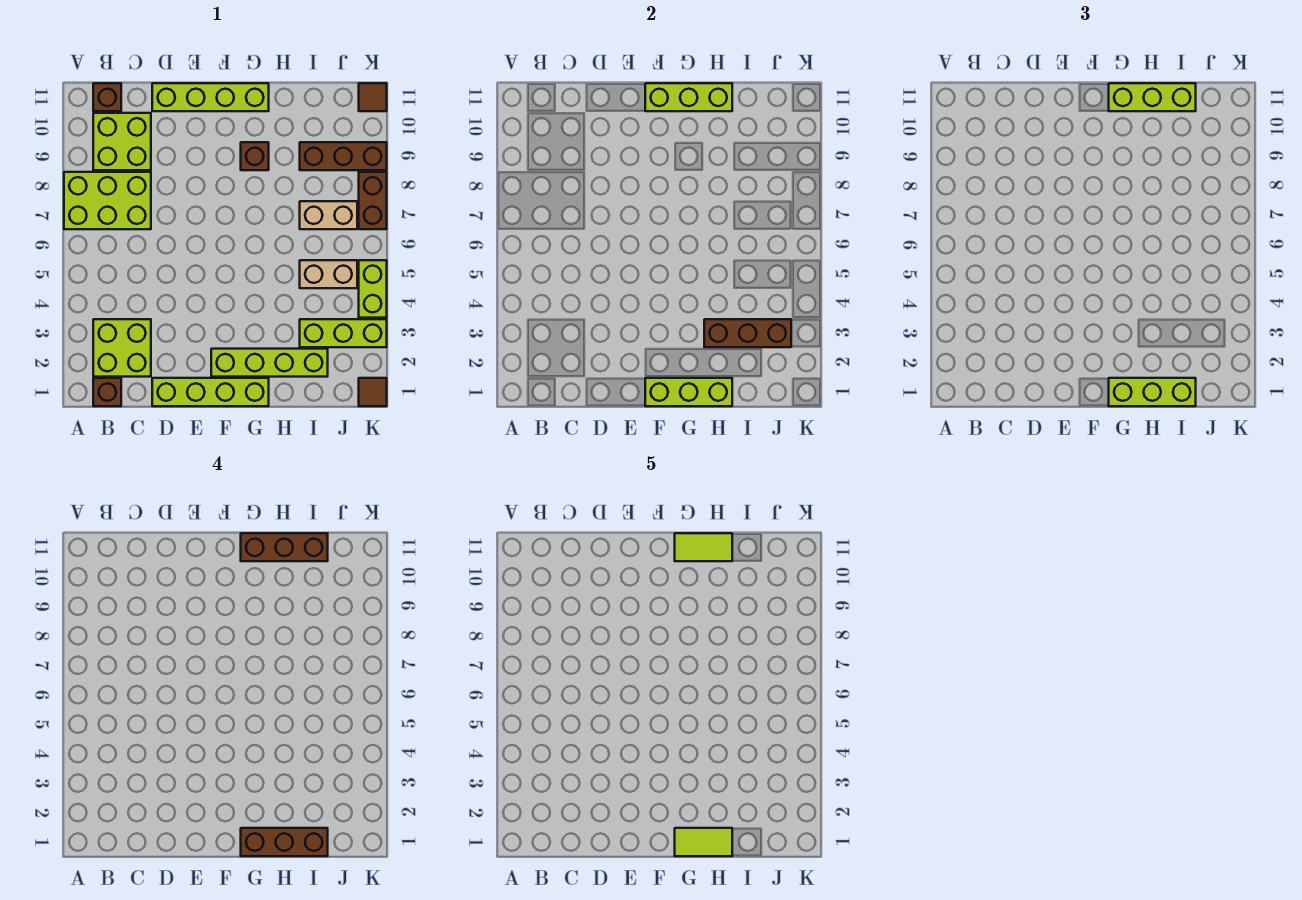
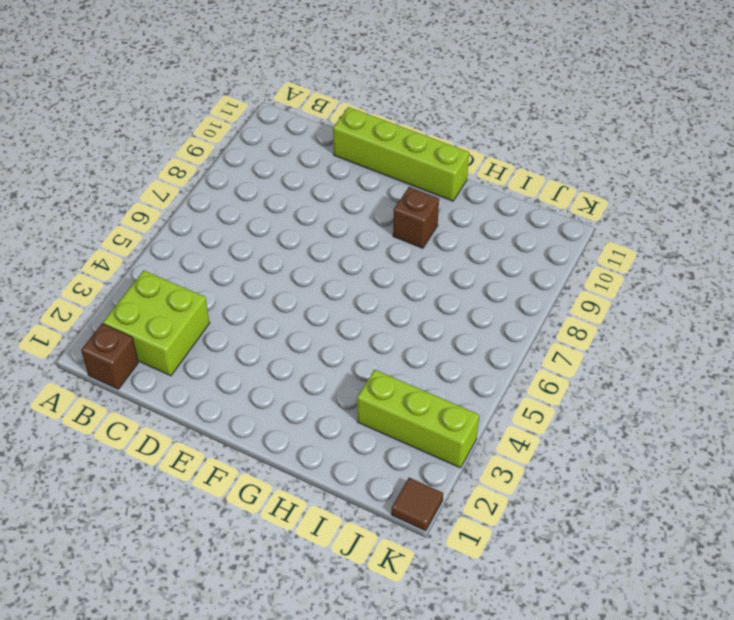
none -> lime 2x3 brick [64,172,151,229]
none -> lime 2x2 brick [93,113,151,170]
none -> brown 1x1 brick [93,83,121,111]

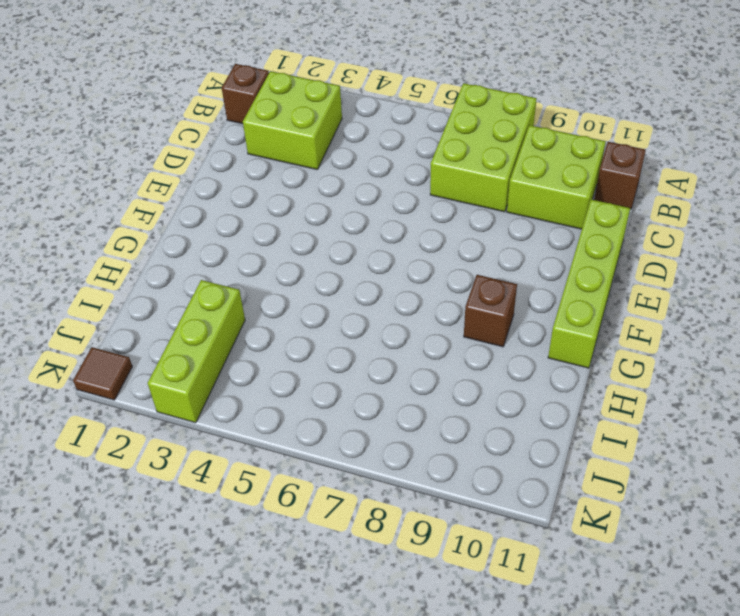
none -> lime 1x4 brick [152,378,269,406]
none -> lime 1x4 brick [211,349,328,377]
none -> tan 1x2 brick [300,260,357,288]

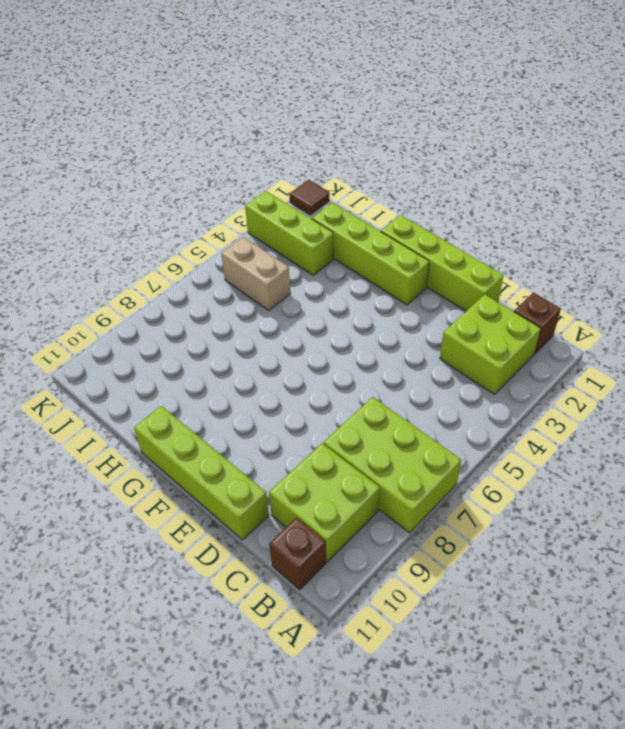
none -> brown 1x1 brick [241,142,269,170]
none -> tan 1x2 brick [300,201,357,229]
none -> brown 1x3 brick [300,142,387,170]

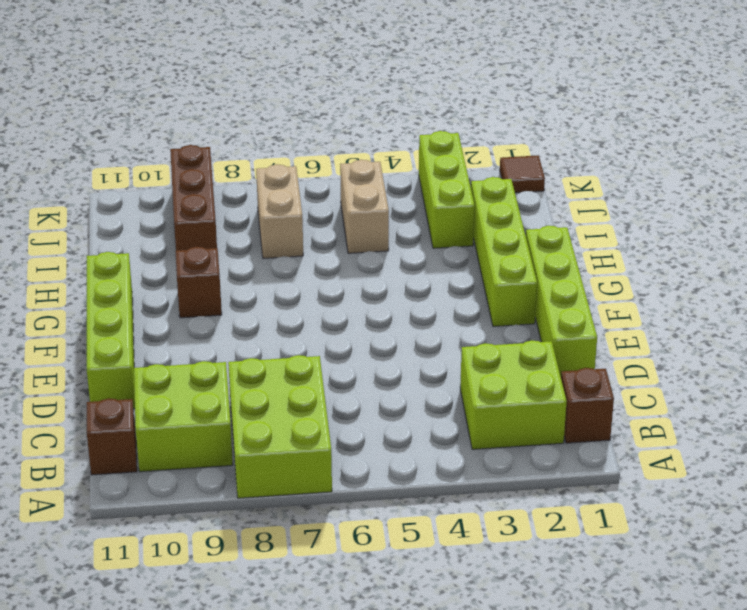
none -> lime 1x2 brick [359,260,387,318]
none -> brown 1x2 brick [359,172,387,229]
none -> brown 1x1 tile [359,83,387,111]

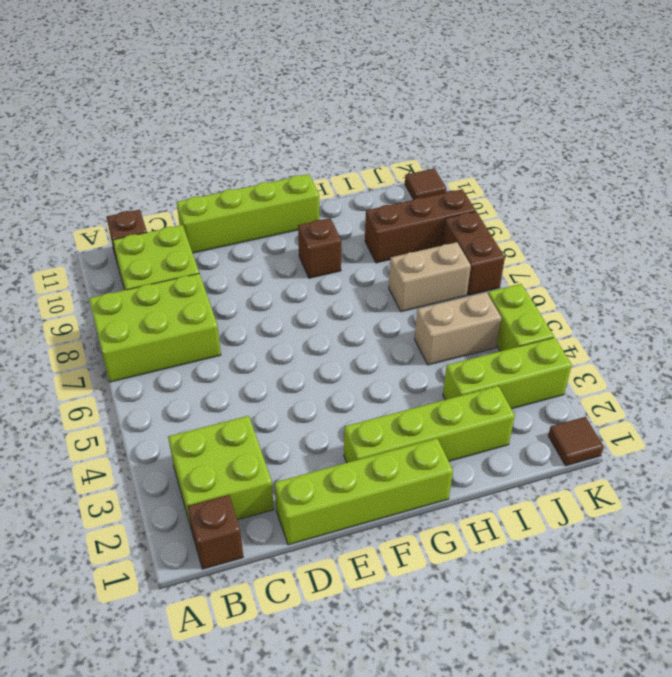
none -> lime 1x3 brick [645,378,732,406]
none -> lime 1x3 brick [645,83,732,111]
none -> brown 1x3 brick [704,319,791,347]

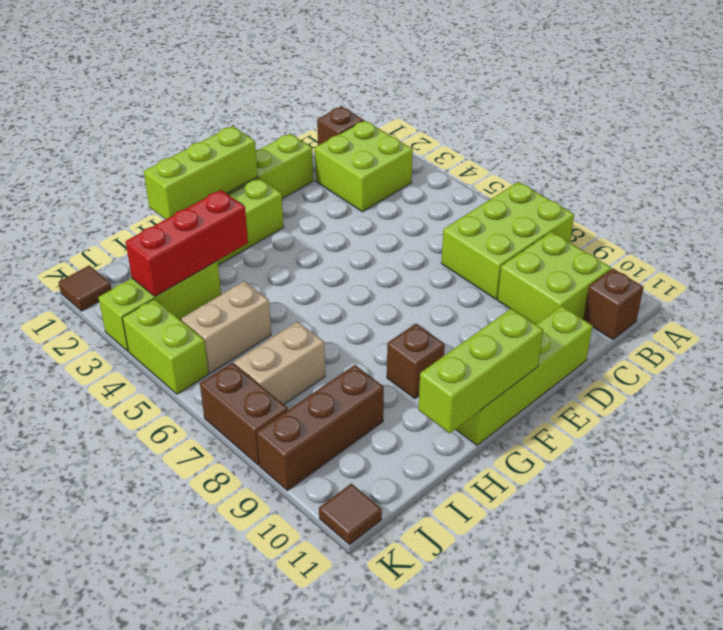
red 1x3 brick [125,190,248,296] -> brown 1x3 brick [704,319,791,347]
none -> lime 1x3 brick [1109,378,1196,406]
none -> lime 1x3 brick [1109,83,1196,111]
none -> brown 1x3 brick [241,828,328,856]

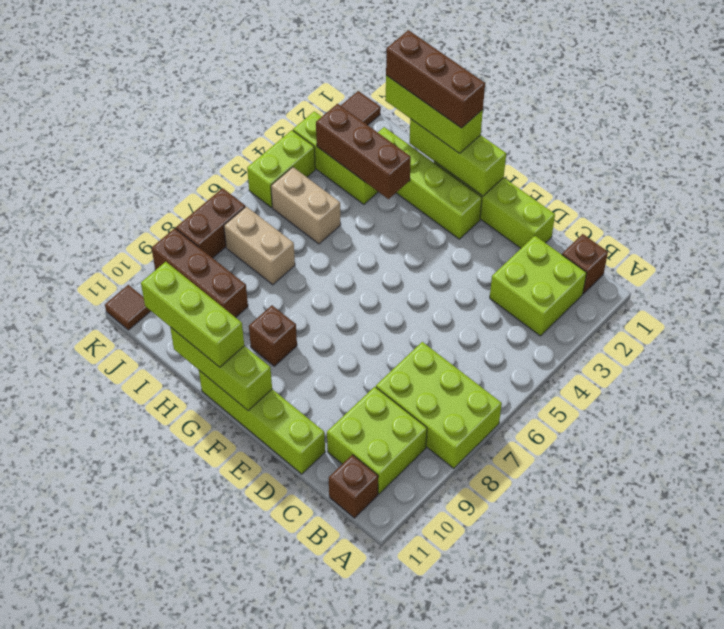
none -> brown 1x3 brick [241,533,328,561]
none -> lime 1x2 tile [675,828,732,856]
none -> lime 1x2 tile [675,533,732,561]

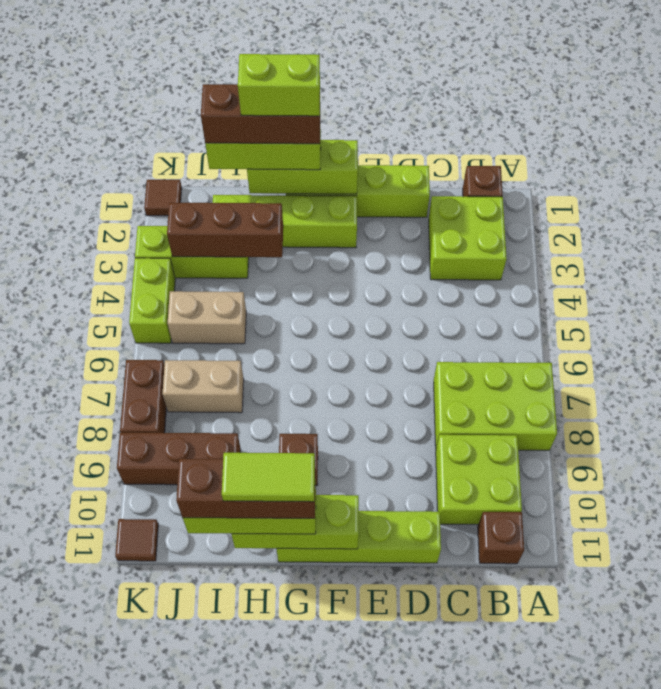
lime 1x2 brick [238,54,320,116] -> lime 1x2 tile [675,828,732,856]

